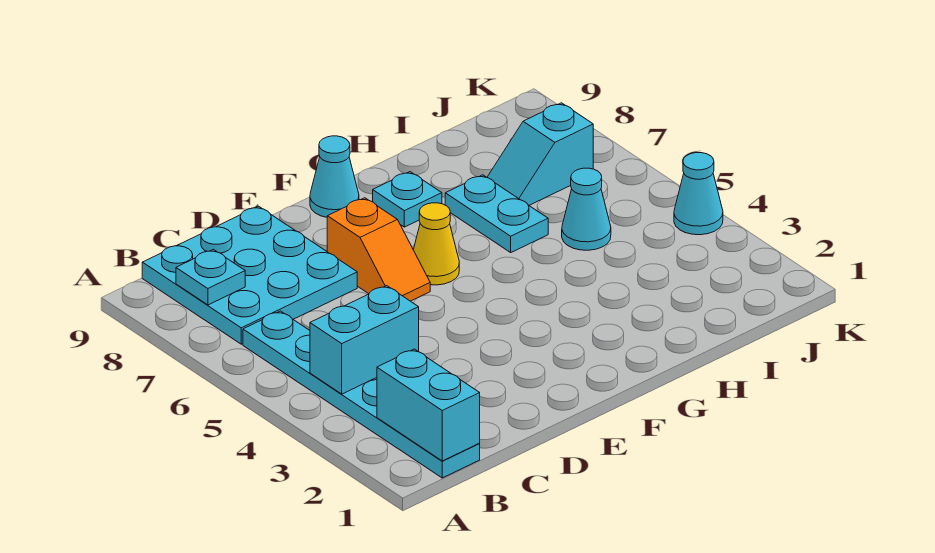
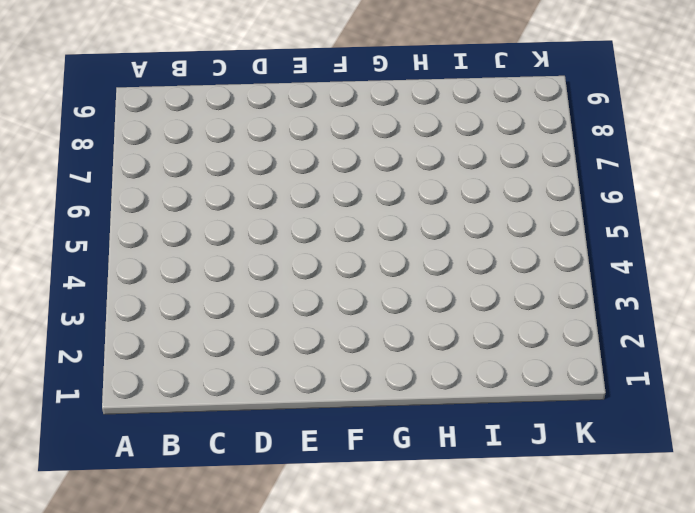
none -> cyan 1x6 plate [243,311,480,478]
none -> cyan 3x3 plate [142,206,357,344]
none -> orange 1x2 slope [327,198,430,301]

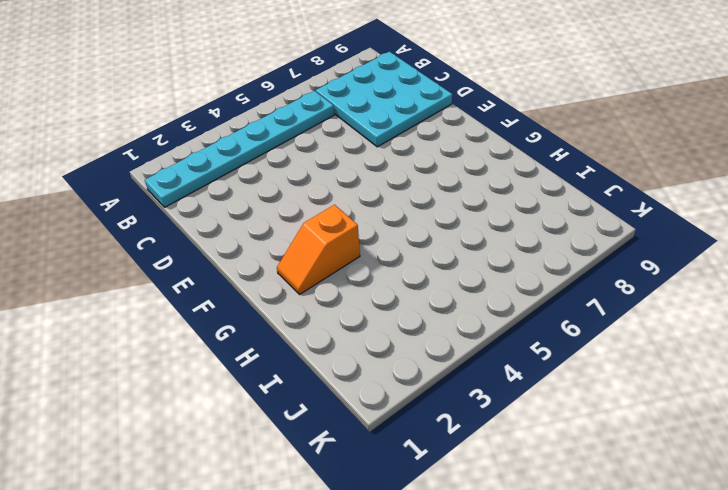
orange 1x2 slope [277,205,360,295] -> orange 1x2 slope moved to [327,198,430,301]
none -> yellow 1x1 cone [414,203,459,285]
none -> cyan 1x1 cone [310,136,359,217]
none -> cyan 1x1 plate [373,172,442,227]

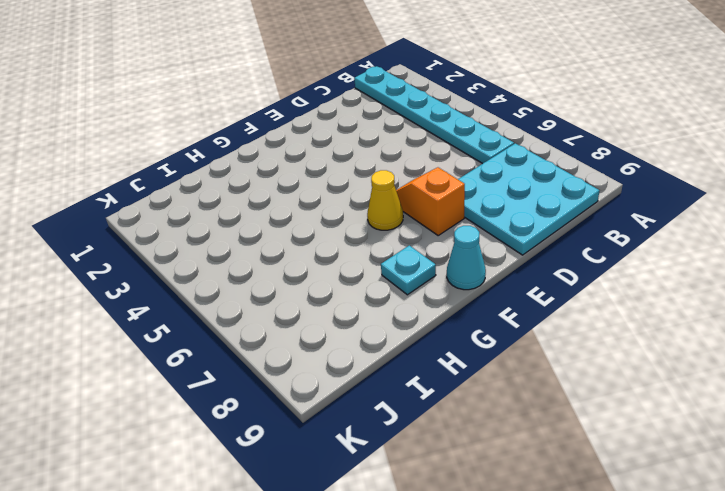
none -> cyan 1x2 plate [445,175,548,252]
none -> cyan 1x1 cone [562,168,611,250]
none -> cyan 1x2 slope [487,103,593,205]

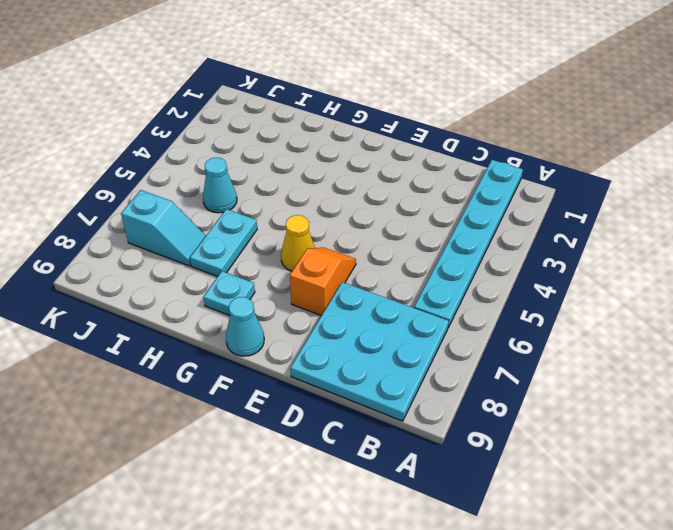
none -> cyan 1x1 cone [674,153,723,235]
none -> cyan 1x2 brick [377,349,480,461]
none -> cyan 1x2 brick [310,286,419,394]

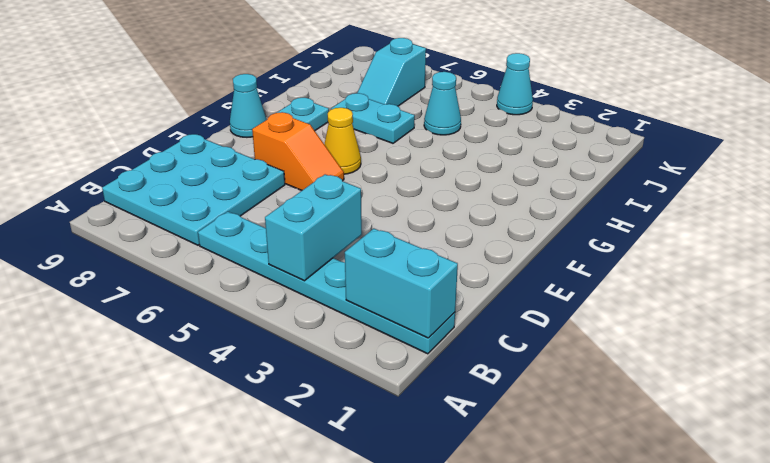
none -> cyan 1x1 plate [176,249,245,305]

